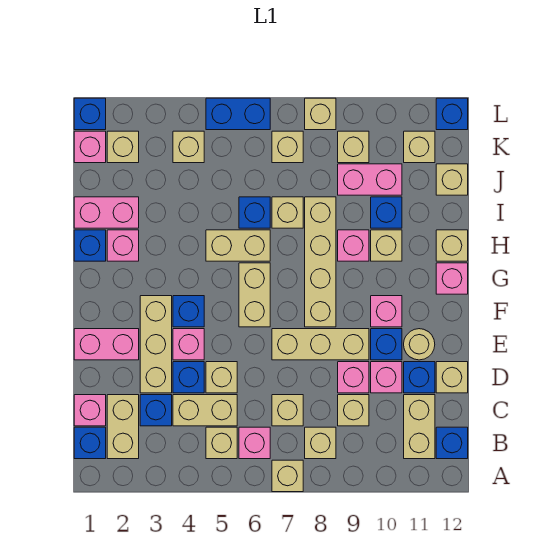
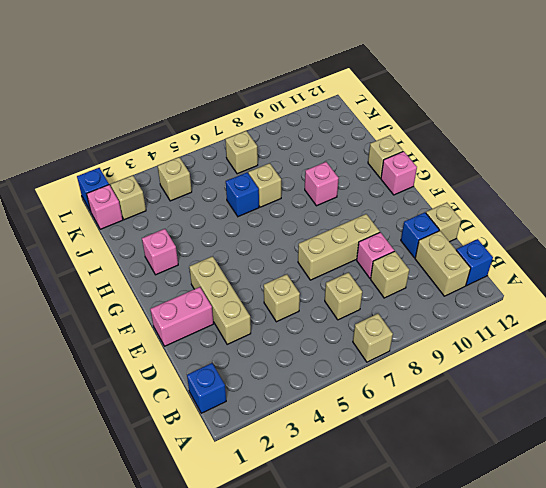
none -> tan 1x2 brick [107,395,139,459]
none -> tan 1x1 brick [206,427,237,459]
none -> pink 1x1 brick [239,427,270,459]
none -> tan 1x1 brick [305,427,336,459]

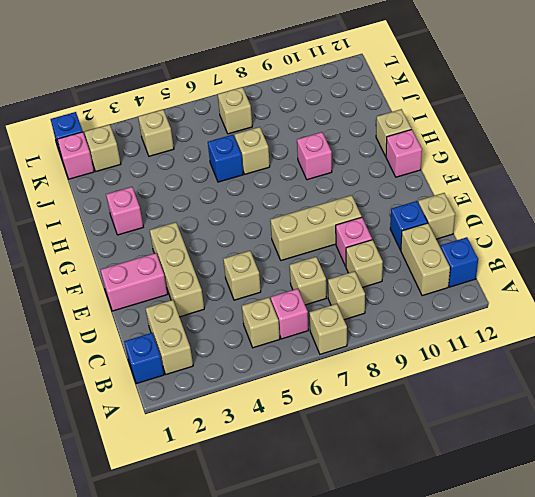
none -> pink 1x1 brick [74,395,106,426]
none -> blue 1x1 brick [140,395,172,426]
none -> tan 1x2 brick [173,395,237,426]
none -> blue 1x1 brick [173,362,204,393]

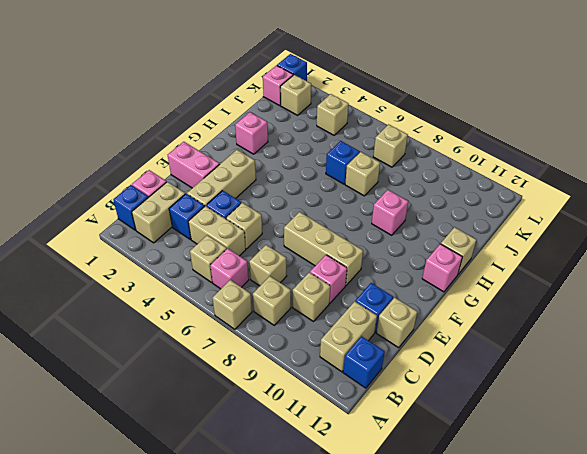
none -> pink 1x1 brick [371,362,402,393]
none -> pink 1x1 brick [173,329,204,360]
none -> blue 1x1 brick [371,329,402,360]
none -> tan 1x1 round brick [404,329,435,360]

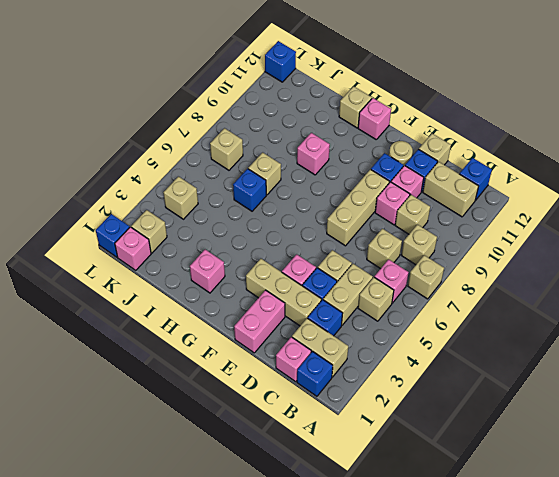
none -> blue 1x1 brick [173,296,204,327]
none -> tan 1x2 brick [239,263,270,327]
none -> tan 1x4 brick [305,197,336,327]
none -> pink 1x1 brick [371,296,402,327]

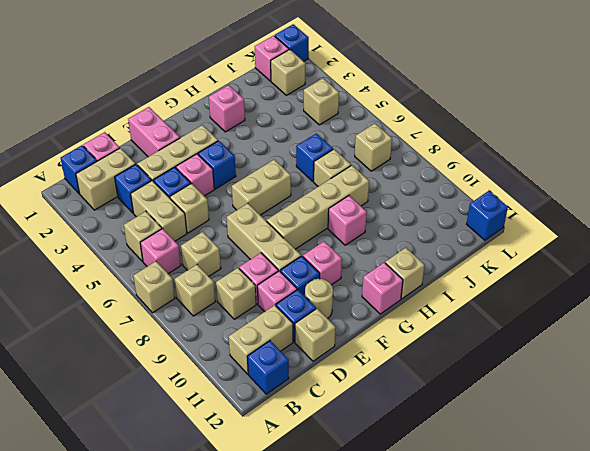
none -> blue 1x1 brick [74,230,106,261]
none -> tan 1x2 brick [206,230,270,261]
none -> tan 1x1 brick [371,230,402,261]
none -> pink 1x2 brick [74,197,139,228]

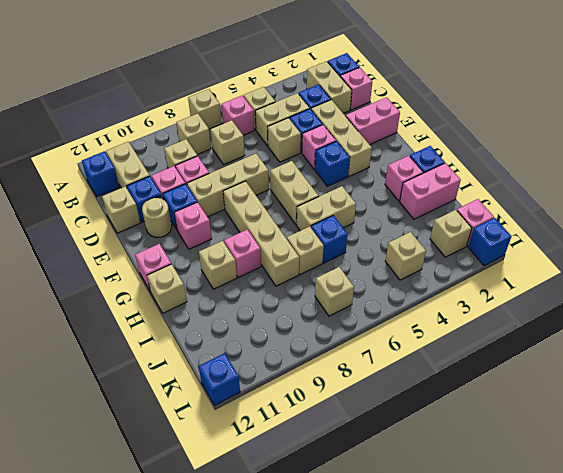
none -> blue 1x1 brick [371,197,402,228]
none -> pink 1x2 brick [338,164,402,195]
none -> tan 1x1 brick [436,164,468,195]
none -> tan 1x1 brick [338,131,369,163]

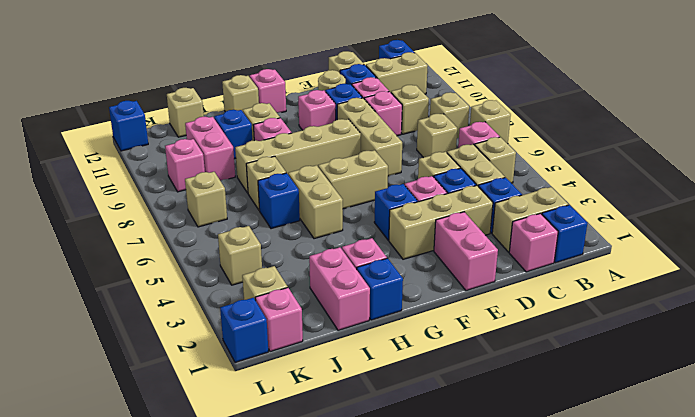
pink 1x1 brick [165,139,205,192] -> tan 1x1 brick [338,131,369,163]
none -> tan 1x1 brick [404,131,435,163]
none -> blue 1x2 brick [206,98,270,130]
none -> tan 1x1 brick [305,98,336,130]

